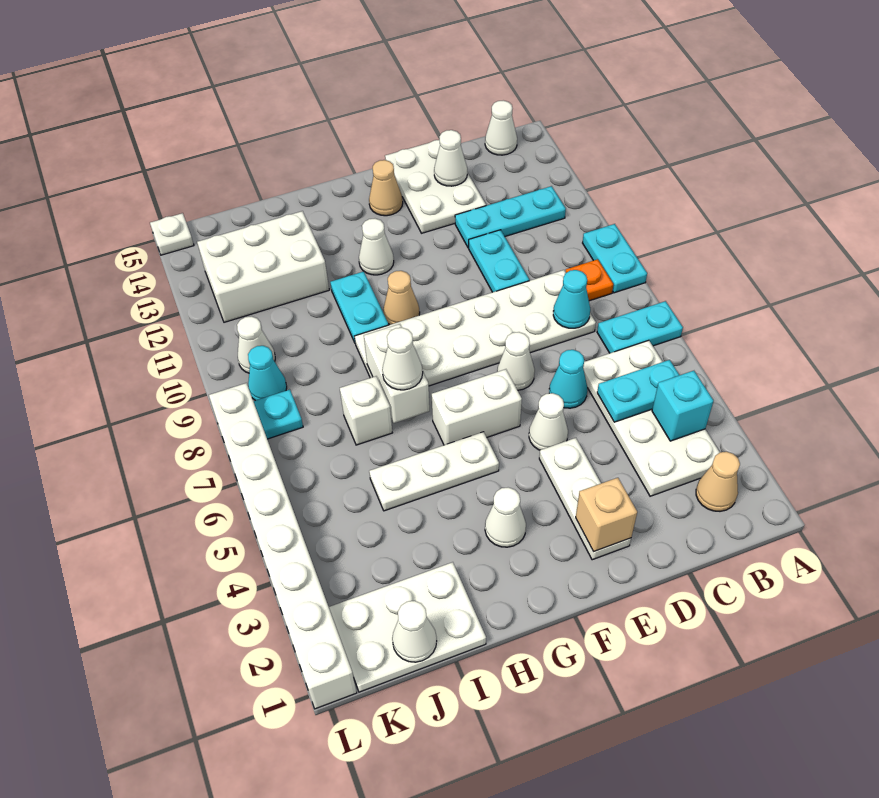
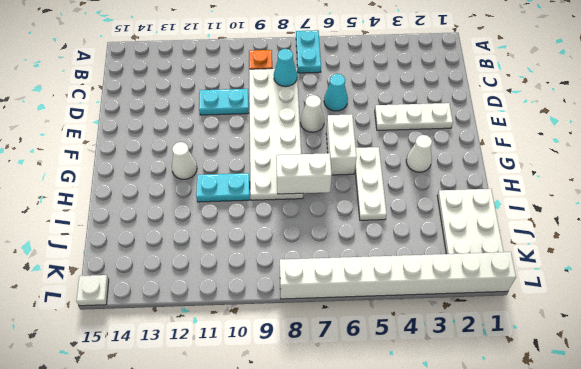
none -> cyan 1x2 plate [583,224,647,293]
none -> tan 1x1 cone [696,452,740,511]
none -> white 2x4 plate [583,340,720,496]
none -> cyan 1x3 plate [455,186,566,248]

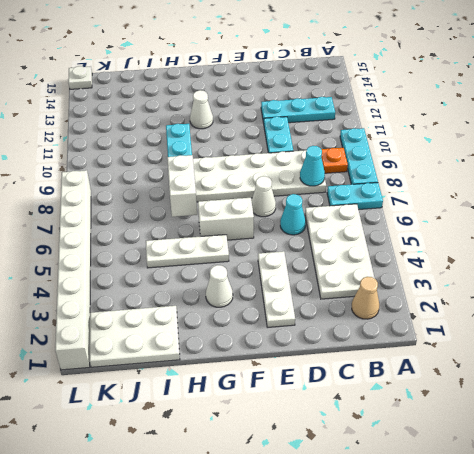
cyan 1x3 plate [340,128,378,184] -> cyan 1x2 plate [583,224,647,293]
none -> white 1x1 cone [485,100,517,155]
none -> white 2x3 plate [385,140,486,233]
none -> white 1x1 cone [529,393,568,450]
none -> tan 1x1 cone [369,160,403,216]

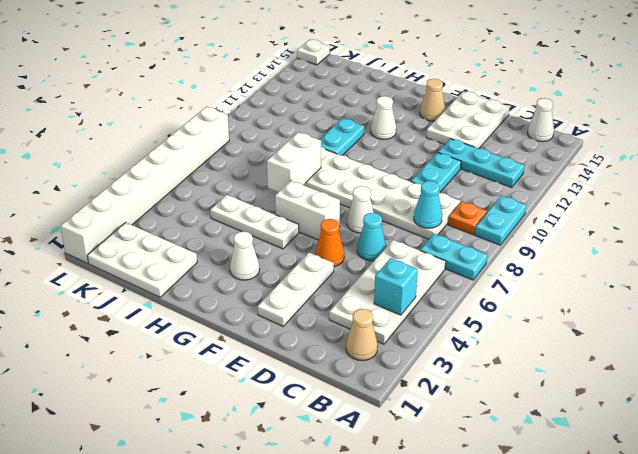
orange 1x1 cone [315,219,344,267] -> white 1x1 cone [529,393,568,450]
none -> tan 1x1 cone [383,271,420,325]
none -> white 1x1 brick [340,376,392,445]
none -> white 2x3 brick [197,211,329,322]
none -> cyan 1x1 plate [254,390,303,439]

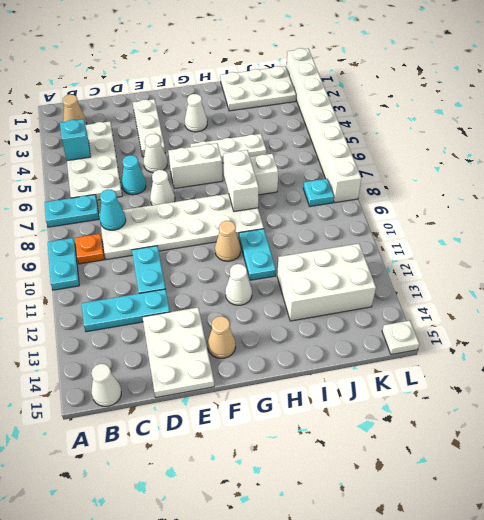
none -> cyan 1x1 cone [248,346,287,401]
none -> white 1x1 cone [237,316,275,373]
none -> cyan 1x2 plate [597,360,679,422]
none -> white 1x1 cone [434,130,467,186]

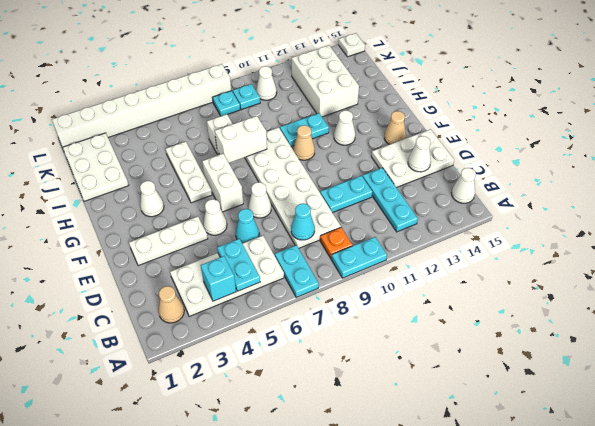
cyan 1x1 plate [233,84,260,110] -> cyan 1x1 cone [248,346,287,401]
none -> tan 1x1 brick [576,478,637,552]
none -> white 1x1 cone [392,601,437,662]
none -> white 1x1 cone [382,328,423,390]

